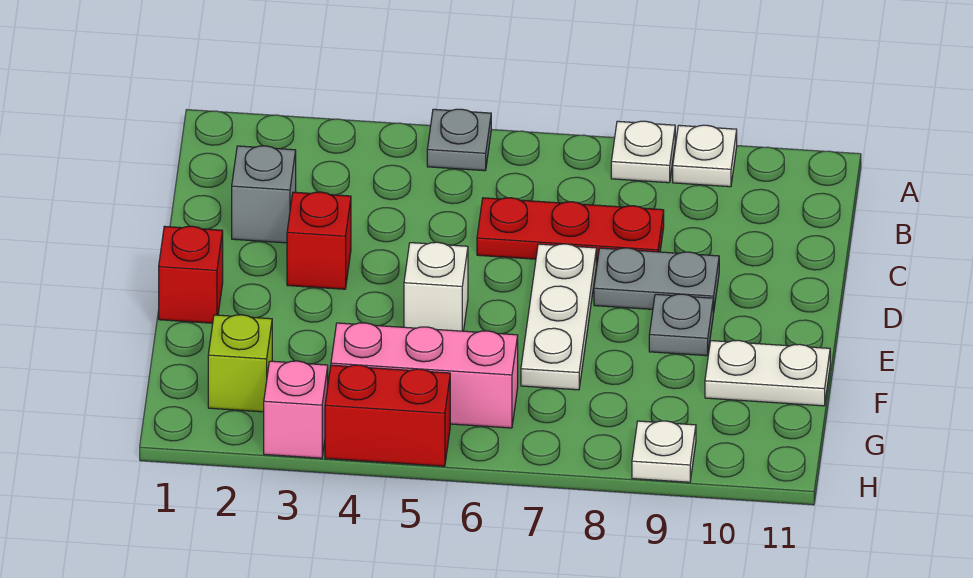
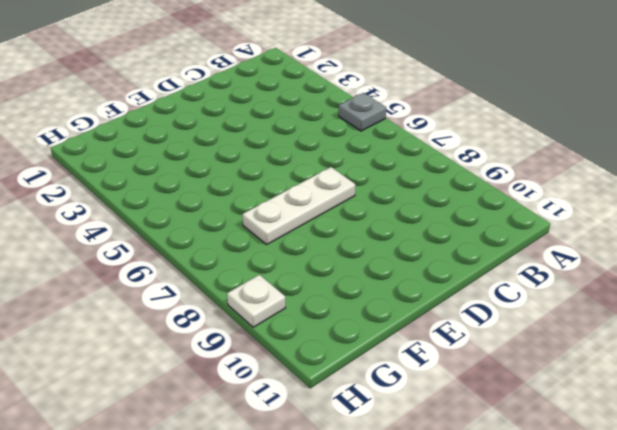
none -> white 1x1 plate [611,121,675,183]
none -> white 1x1 plate [673,125,737,187]
none -> grey 1x1 brick [232,146,296,243]

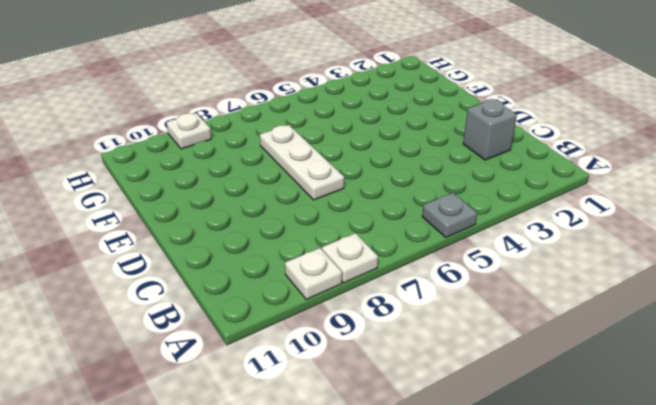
none -> red 1x3 plate [477,198,664,263]
none -> red 1x1 brick [287,192,351,289]
none -> grey 1x2 plate [594,248,719,313]

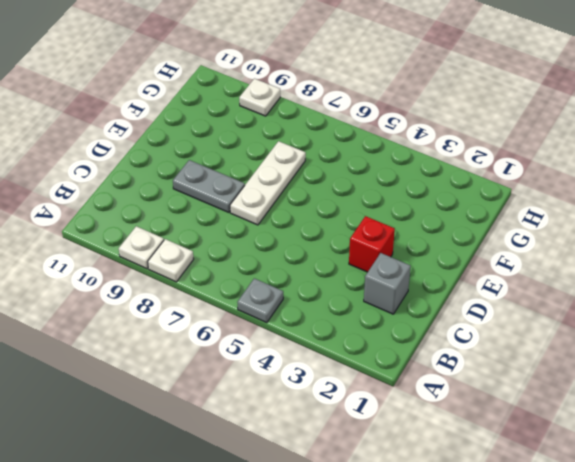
none -> red 1x3 plate [477,198,664,263]
none -> red 1x1 brick [159,226,223,323]
none -> white 1x1 brick [404,242,468,331]

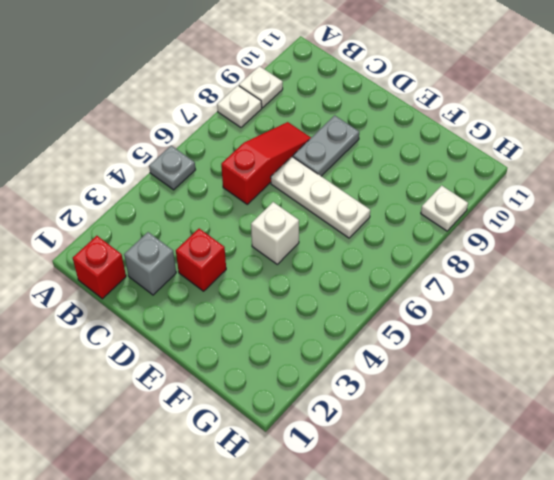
red 1x1 brick [73,236,126,299] -> red 1x1 brick moved to [159,226,223,323]
red 1x3 slope [221,122,311,204] -> red 1x3 plate [477,198,664,263]
none -> grey 1x1 plate [649,294,713,356]
none -> white 1x2 plate [705,340,830,406]
none -> lime 1x1 brick [208,315,272,412]

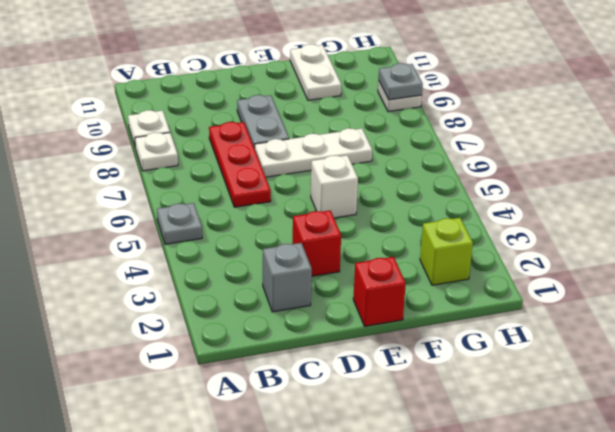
grey 1x1 plate [379,63,423,100] -> grey 1x1 plate moved to [649,294,713,356]
none -> pink 1x3 brick [331,323,518,428]
none -> pink 1x1 brick [264,361,328,458]
none -> red 1x2 brick [325,365,450,466]

